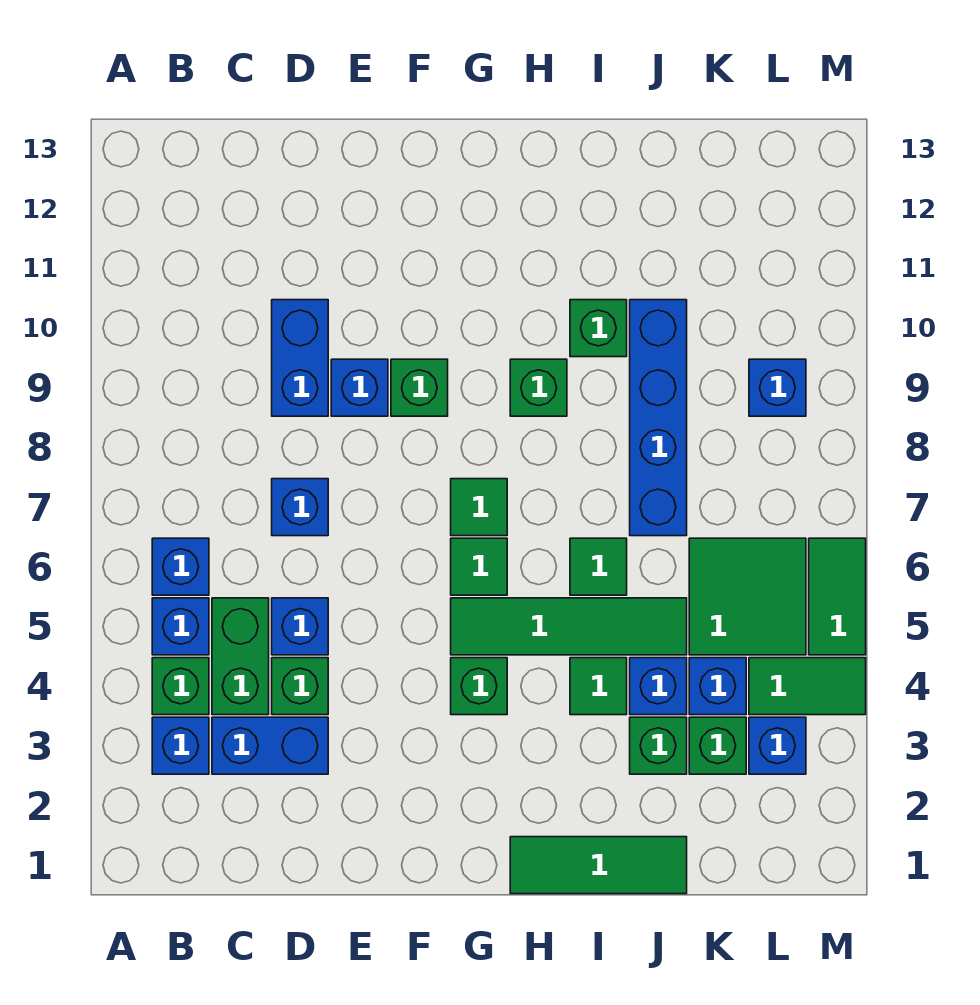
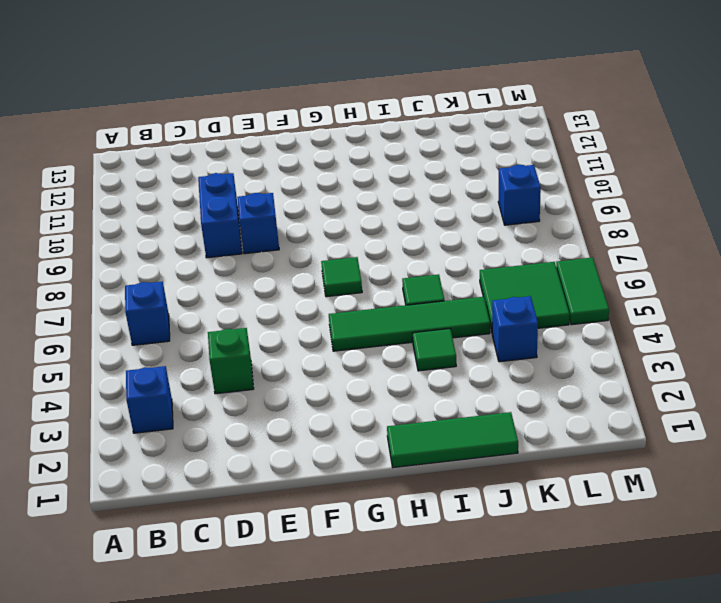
none -> green 1x1 brick [152,658,209,715]
none -> blue 1x1 brick [152,598,209,655]
none -> blue 1x2 brick [212,717,328,774]
none -> green 1x2 brick [212,598,269,715]

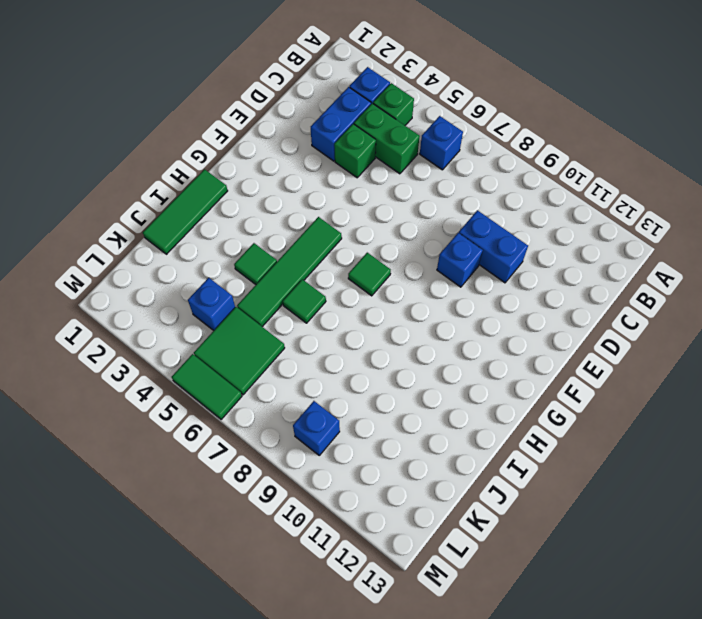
none -> blue 1x1 brick [152,598,209,655]
none -> blue 1x1 brick [272,598,328,655]
none -> blue 1x1 brick [272,479,328,536]
none -> green 1x1 brick [391,359,448,416]

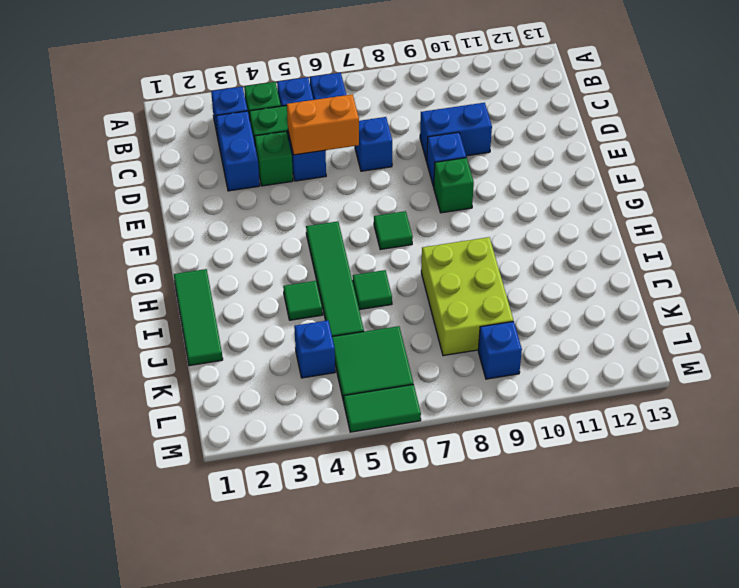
orange 1x2 brick [287,94,359,155] -> none
lime 2x3 brick [421,237,513,356] -> blue 1x4 brick [630,300,687,536]
none -> green 1x1 brick [451,658,507,715]
none -> green 1x1 tile [451,538,507,595]
none -> green 1x1 brick [510,359,567,416]
none -> green 1x1 brick [570,300,627,357]

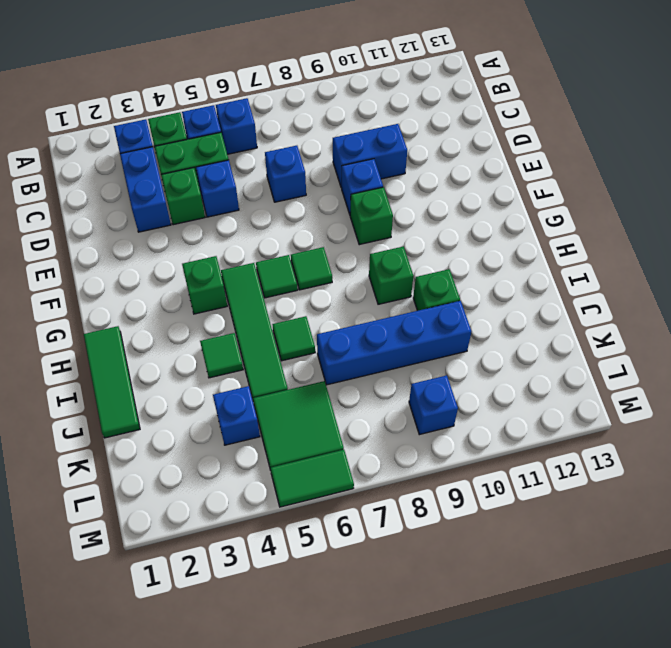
none -> green 1x1 brick [630,717,687,774]
none -> blue 1x1 brick [630,658,687,715]
none -> green 1x1 brick [689,717,746,774]
none -> blue 1x1 brick [749,717,806,774]

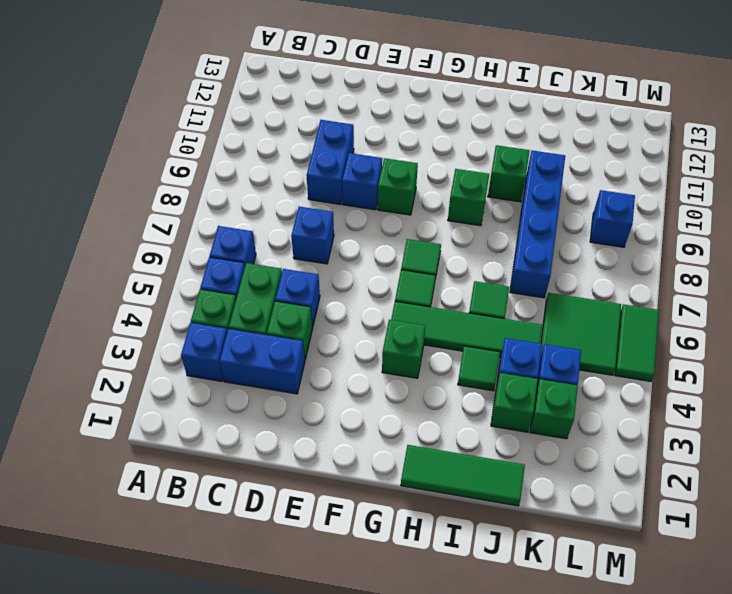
none -> blue 1x1 brick [749,717,806,774]
none -> green 1x2 tile [749,658,866,715]

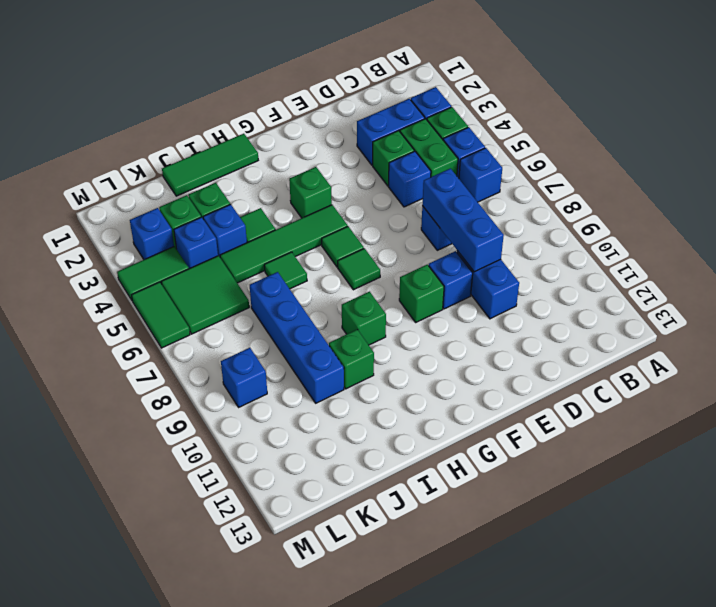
blue 1x3 brick [422,168,504,272] -> none

